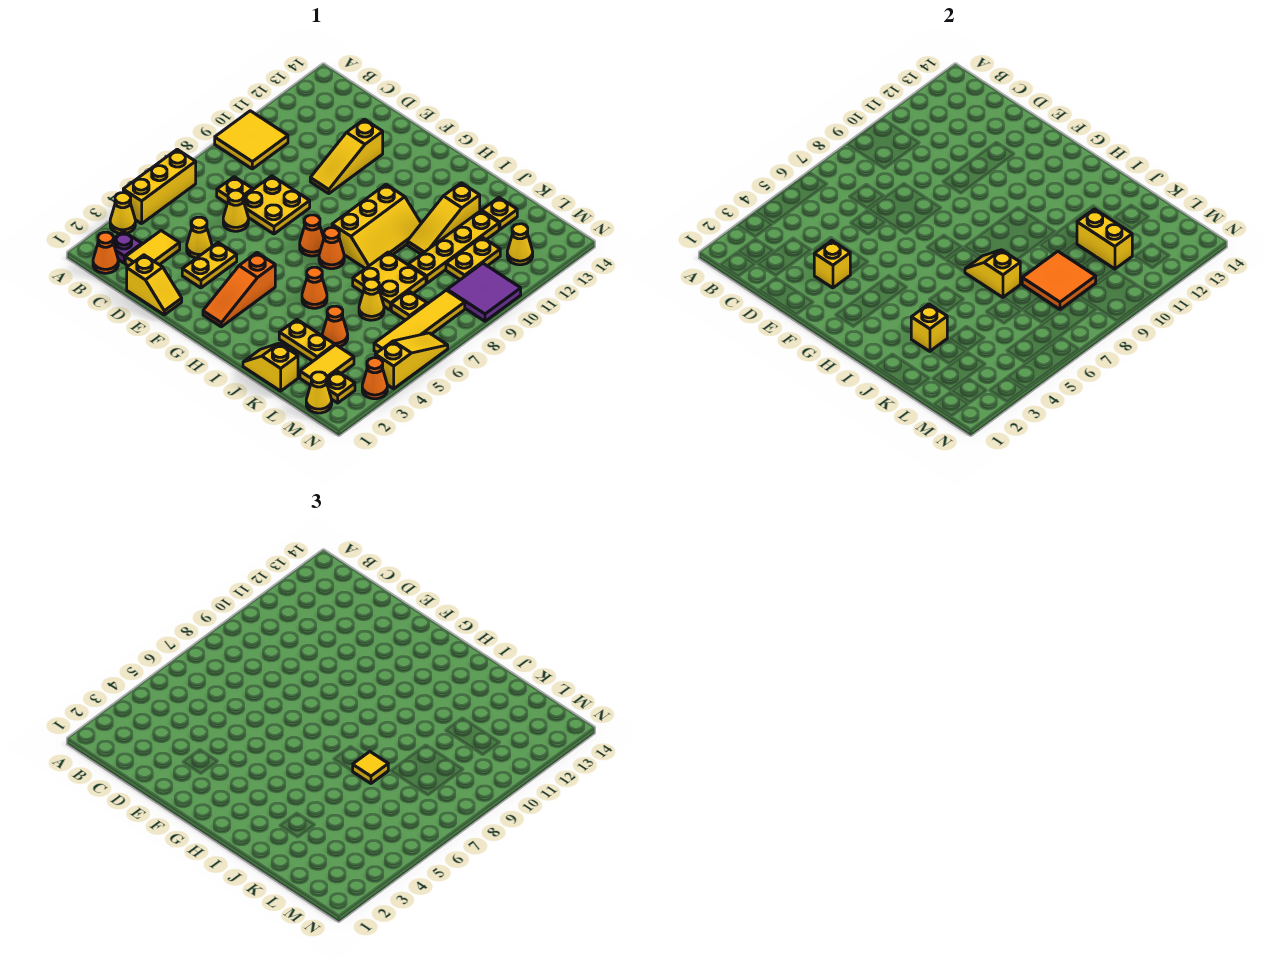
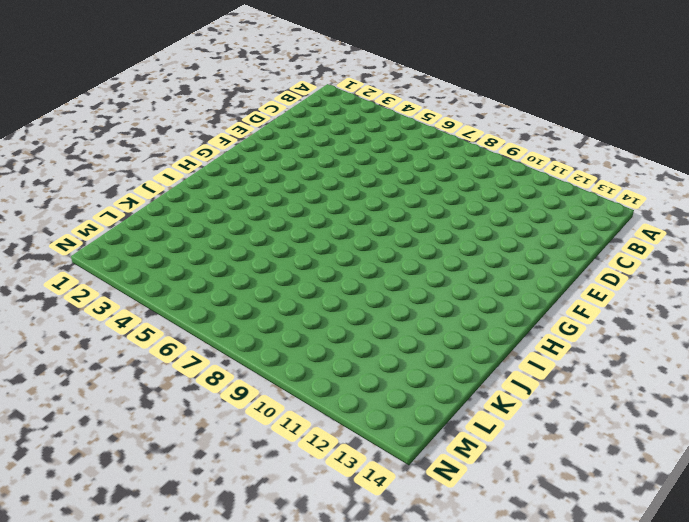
none -> yellow 1x1 cone [110,193,135,233]
none -> yellow 1x3 brick [123,149,196,224]
none -> yellow 2x2 tile [215,111,288,169]
none -> orange 1x1 cone [93,232,118,273]

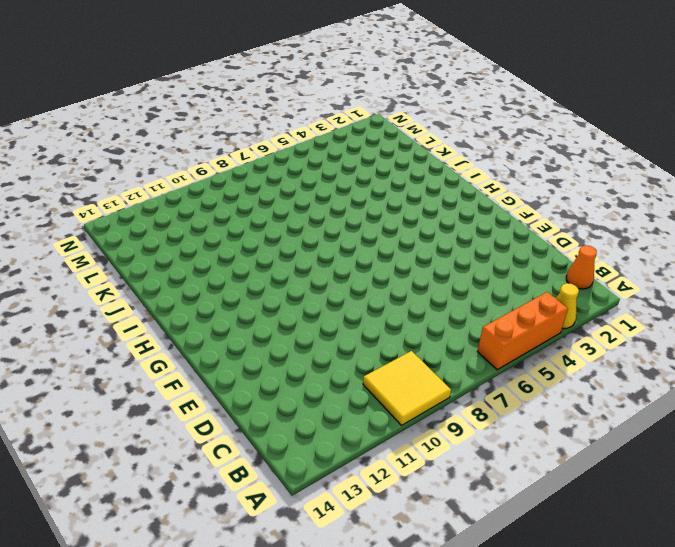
orange 1x3 brick [477,292,568,370] -> yellow 1x3 brick [123,149,196,224]
none -> purple 1x1 plate [113,231,142,263]
none -> yellow 1x2 tile [125,231,180,266]
none -> yellow 1x1 plate [217,177,253,203]
none -> yellow 1x2 slope [127,255,182,315]

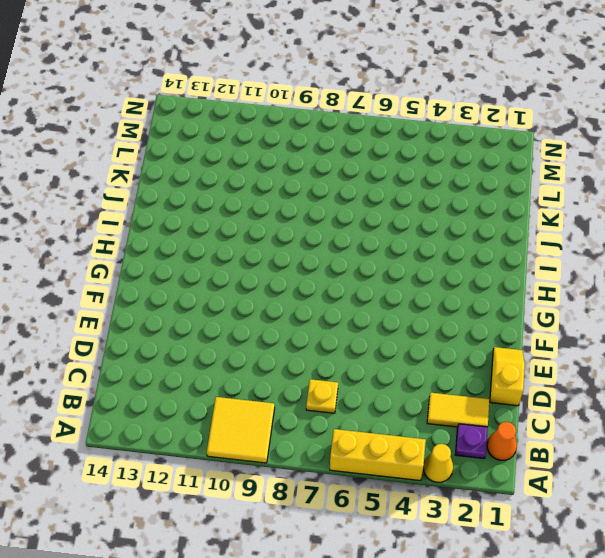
none -> yellow 1x1 cone [187,217,212,258]
none -> yellow 1x1 cone [223,190,248,231]
none -> yellow 2x2 plate [244,176,310,234]
none -> yellow 1x2 plate [182,243,237,288]

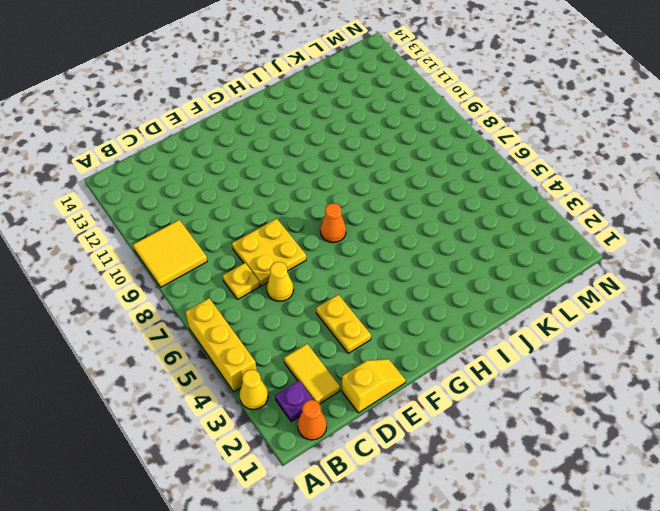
none -> yellow 1x1 cone [187,217,212,258]
none -> yellow 1x3 slope [310,119,383,194]
none -> orange 1x3 slope [203,253,275,327]
none -> orange 1x1 cone [319,228,344,269]

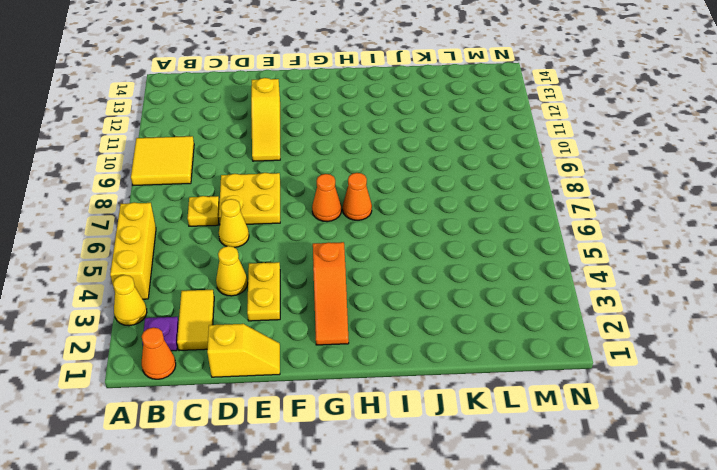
none -> yellow 2x3 slope [332,185,421,269]
none -> orange 1x1 cone [302,267,327,308]
none -> yellow 1x2 slope [243,343,298,391]
none -> yellow 1x2 plate [279,320,335,361]

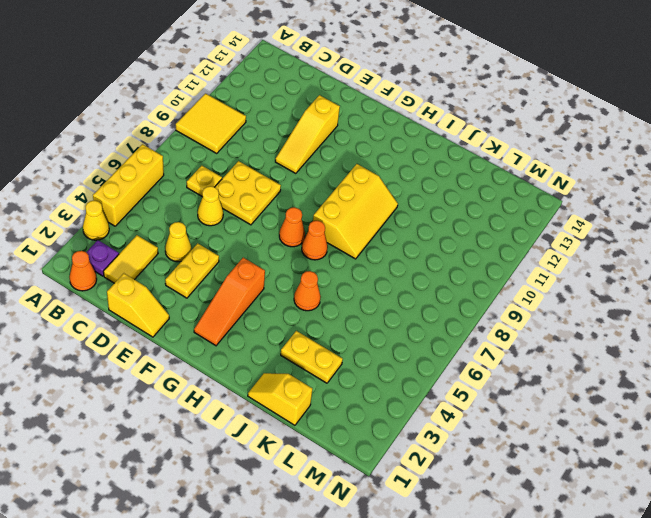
none -> yellow 2x2 plate [353,252,426,310]
none -> yellow 1x3 slope [407,183,480,254]
none -> orange 1x1 cone [322,306,348,347]
none -> yellow 1x1 cone [359,279,384,320]

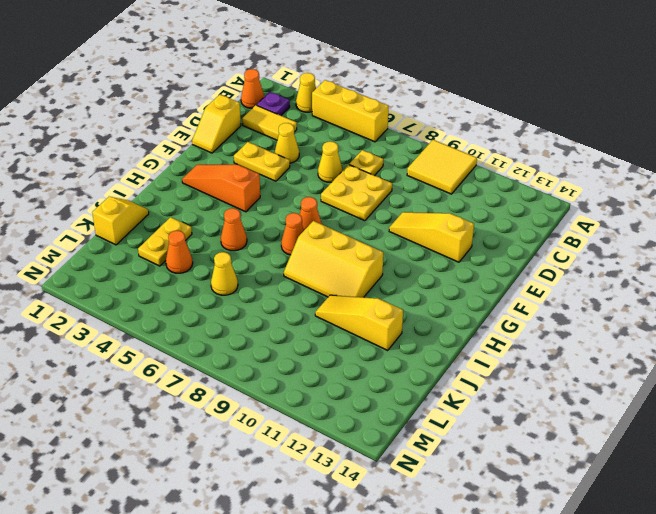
none -> yellow 2x2 plate [353,252,426,310]
none -> yellow 1x4 plate [408,211,499,283]
none -> yellow 1x1 plate [482,198,517,229]
none -> yellow 1x2 tile [300,345,354,385]

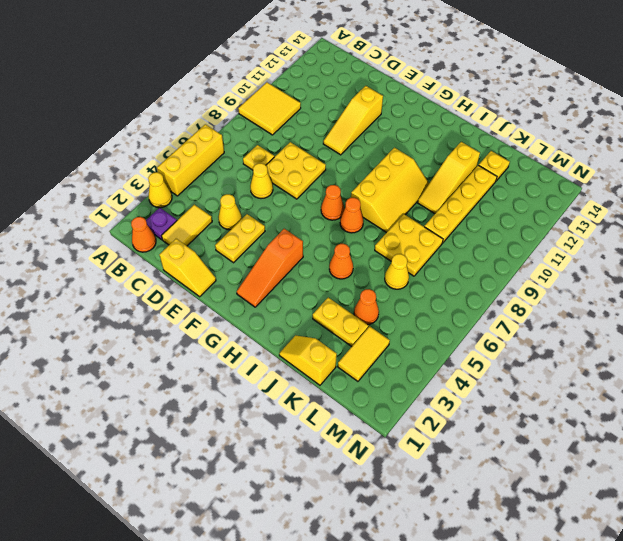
none -> yellow 1x1 plate [391,291,427,320]
none -> yellow 1x2 plate [446,237,500,280]
none -> yellow 1x1 cone [306,372,332,413]
none -> yellow 1x1 plate [327,371,355,403]

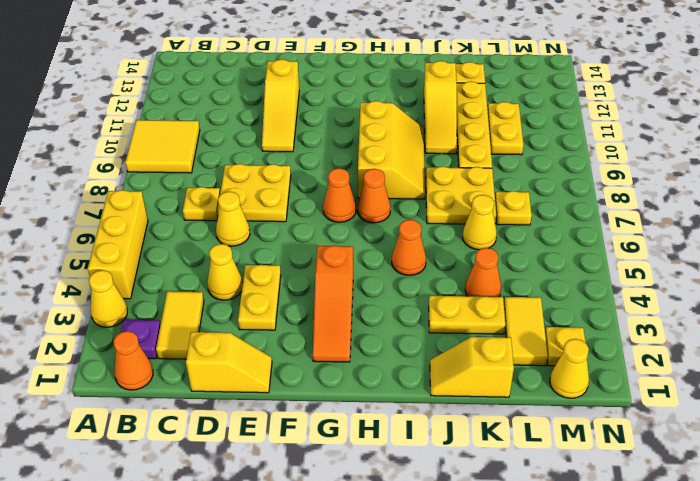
none -> yellow 1x4 tile [374,290,465,352]
none -> purple 2x2 tile [447,263,521,321]
none -> yellow 1x1 cone [507,224,533,265]
none -> orange 1x1 cone [362,358,387,399]

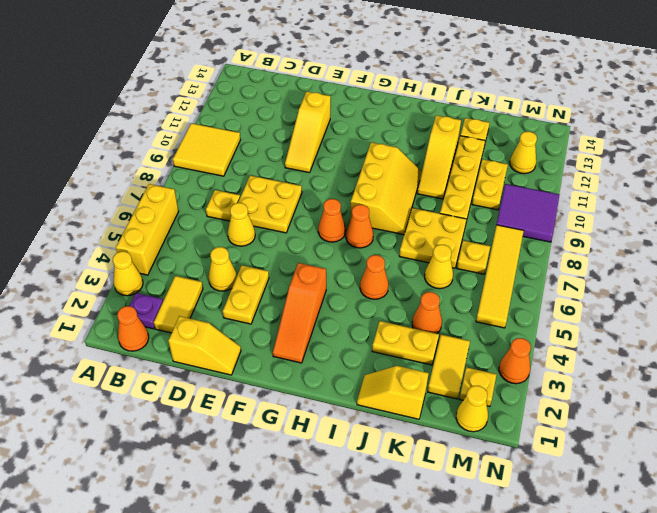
none -> yellow 1x3 slope [375,333,448,389]
none -> yellow 1x1 brick [814,241,850,288]
none -> yellow 1x2 slope [965,250,1020,298]
none -> yellow 1x1 brick [911,304,947,351]

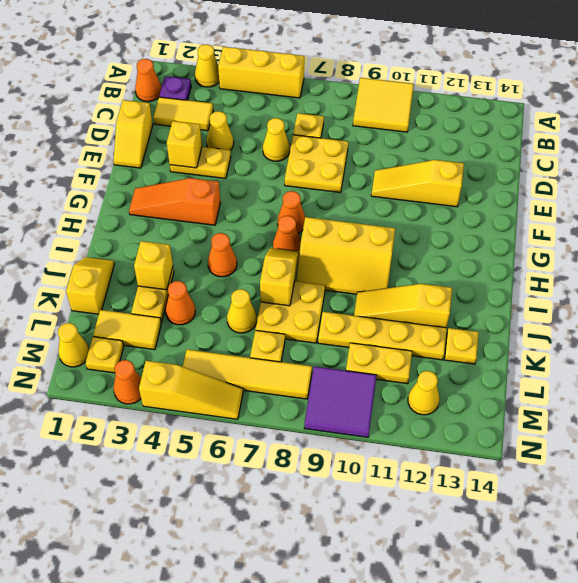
none -> orange 2x2 tile [1022,251,1096,309]
none -> yellow 1x2 brick [1077,209,1132,269]
none -> yellow 1x1 tile [353,752,388,783]

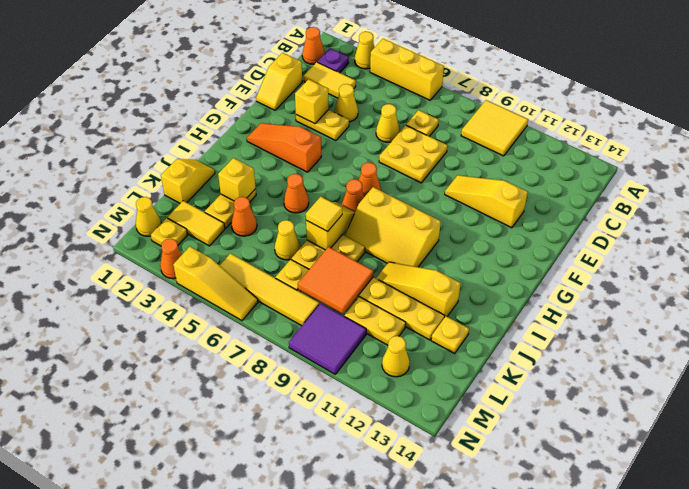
none -> yellow 1x2 brick [1077,209,1132,269]

